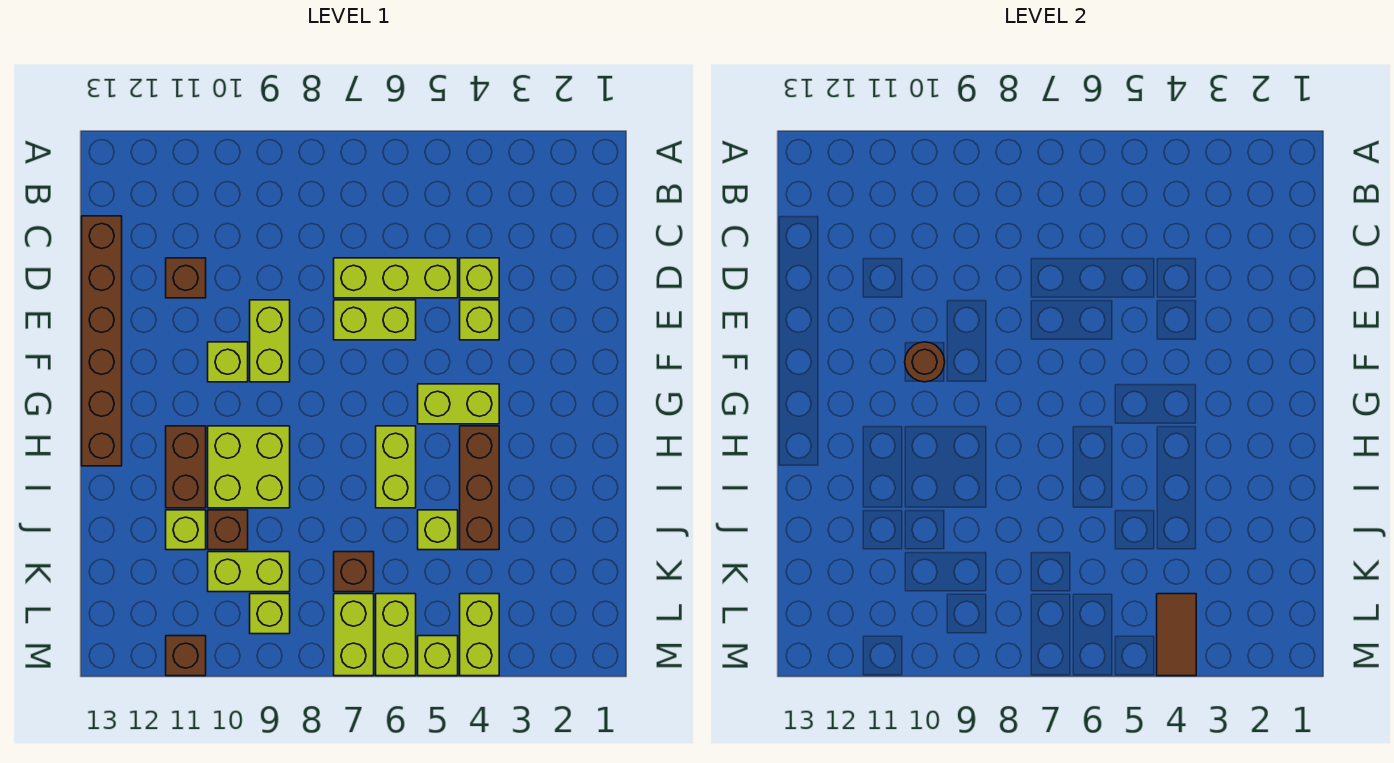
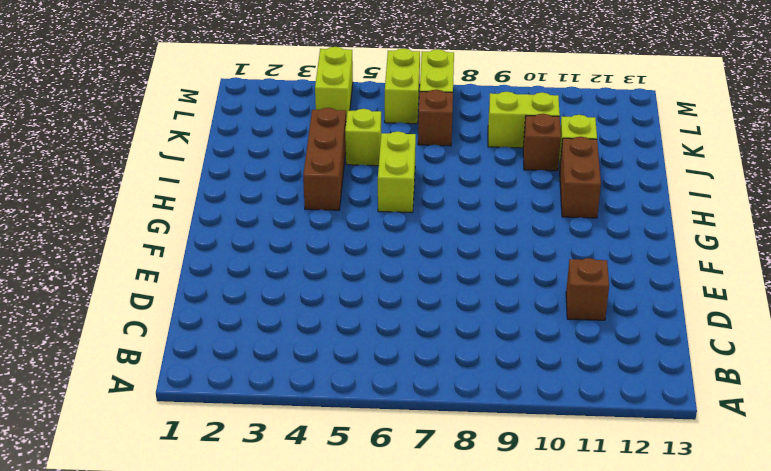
none -> brown 1x6 brick [82,216,122,466]
none -> lime 1x1 brick [460,258,499,298]
none -> lime 1x3 brick [334,258,458,298]

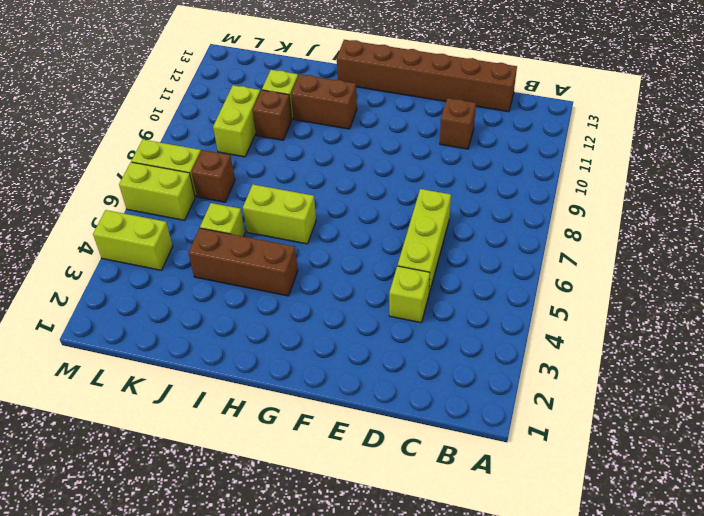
none -> lime 1x1 brick [460,300,499,340]
none -> lime 1x2 brick [334,300,416,340]
none -> lime 1x2 brick [250,300,290,382]

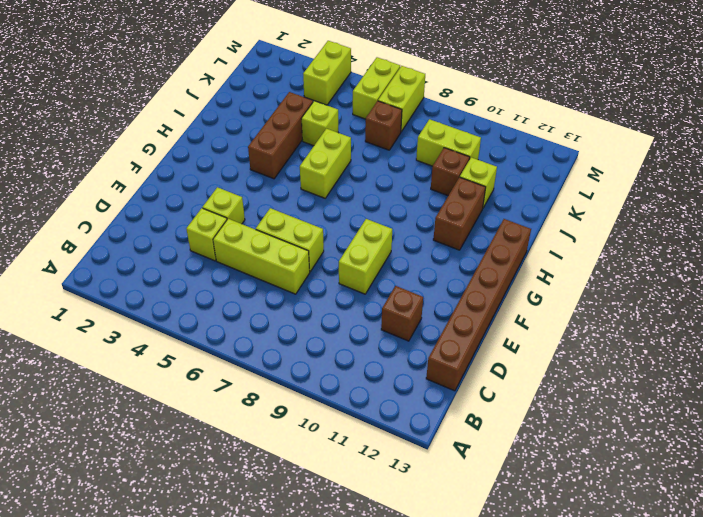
none -> lime 1x1 brick [208,342,248,382]
none -> lime 1x2 brick [418,384,499,424]
none -> lime 2x2 brick [208,426,290,508]

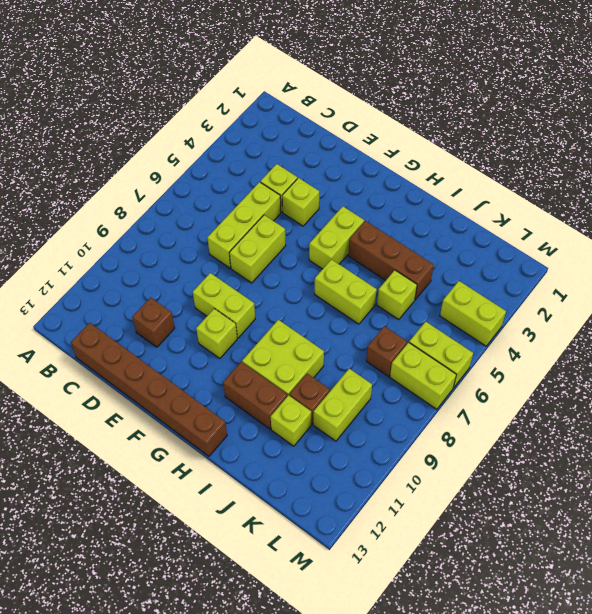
none -> lime 1x1 brick [250,594,290,634]
none -> lime 1x1 brick [418,636,458,676]
none -> brown 1x1 brick [166,636,206,676]

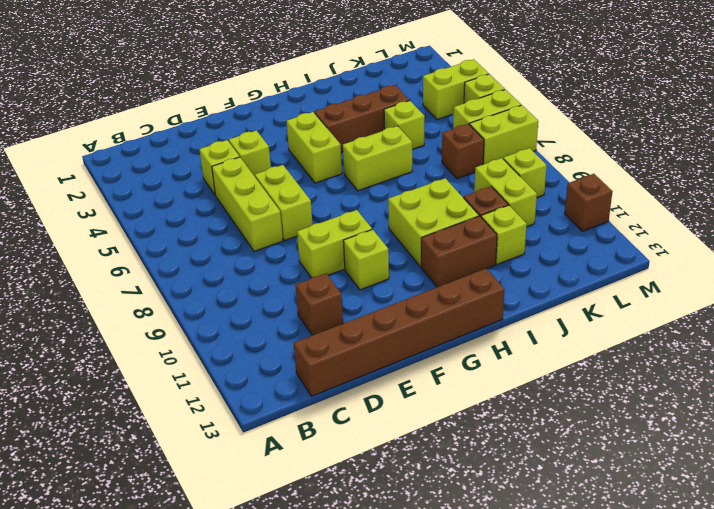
none -> brown 1x1 round brick [905,342,945,382]
none -> brown 1x2 tile [1157,594,1196,676]

